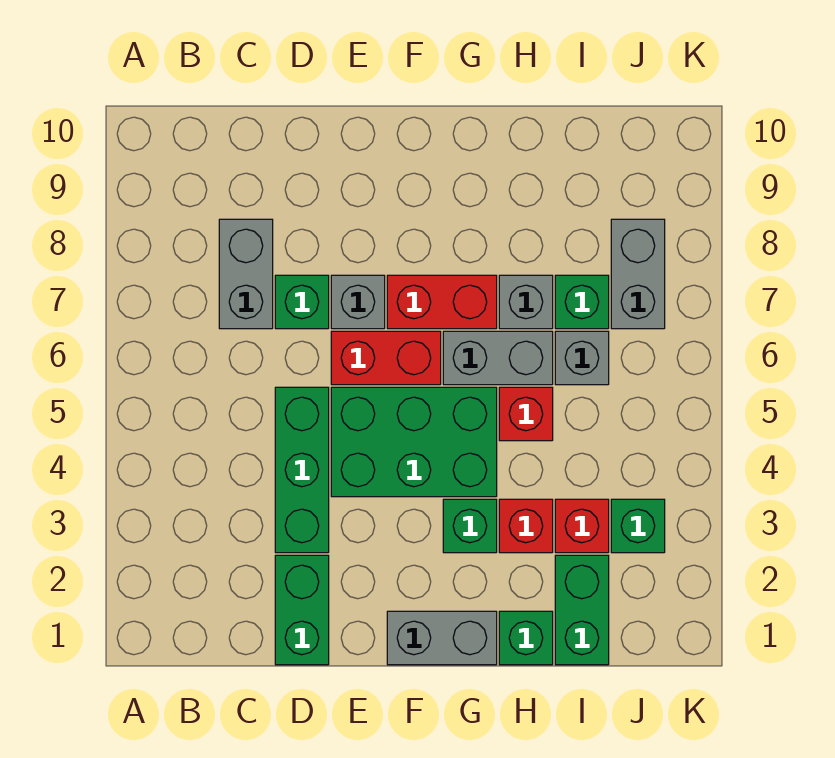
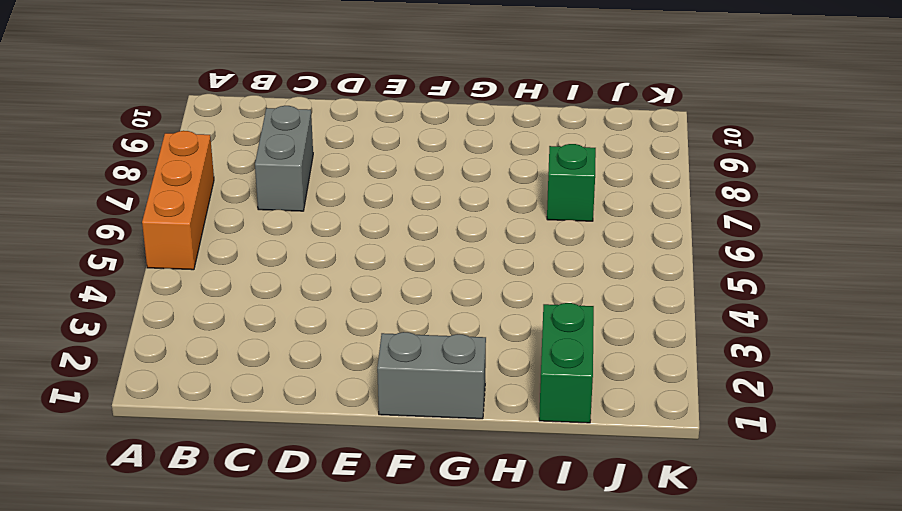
orange 1x3 brick [142,131,214,270] -> none
none -> green 1x2 brick [275,555,329,665]
none -> green 1x3 brick [275,387,329,553]
none -> green 1x1 brick [275,275,329,329]

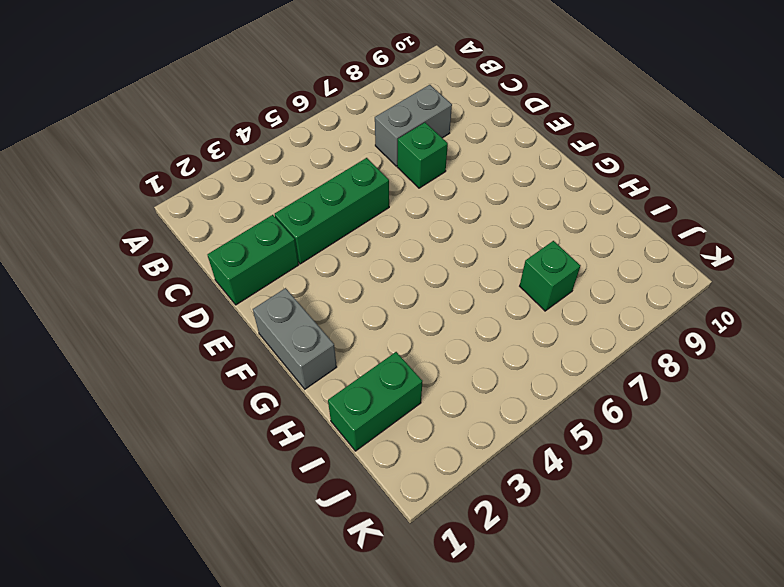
none -> green 2x3 brick [331,387,497,497]
none -> red 1x2 brick [331,331,441,385]
none -> grey 1x1 brick [331,275,385,329]

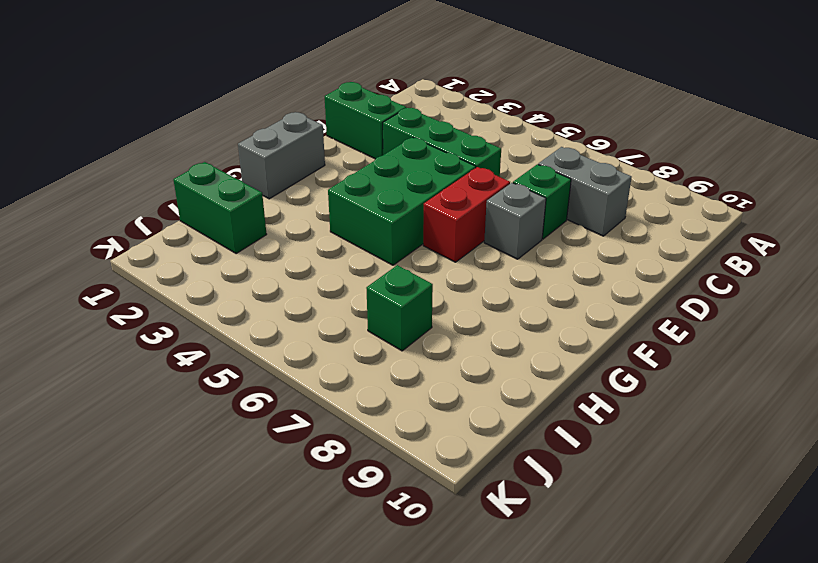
none -> red 1x2 brick [387,275,497,329]
none -> green 1x1 brick [443,499,497,553]
none -> grey 1x2 brick [443,331,553,385]

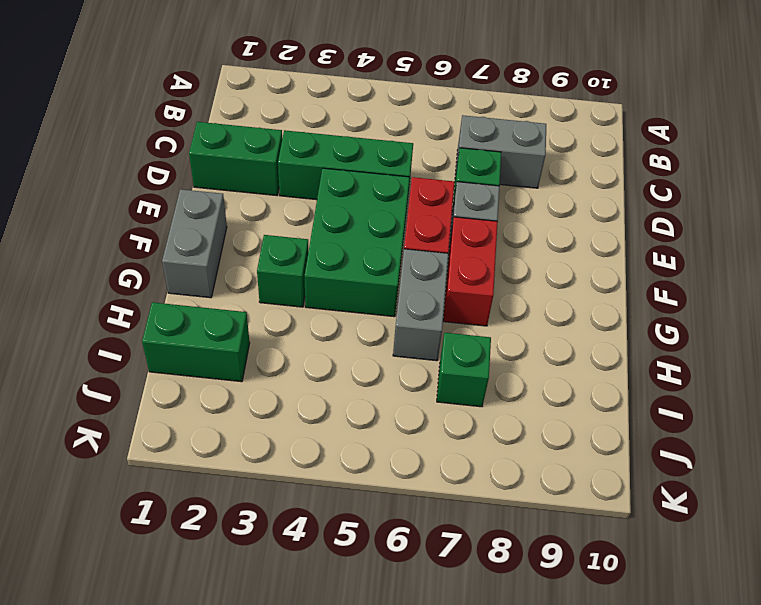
none -> green 1x1 brick [499,611,553,665]
none -> red 1x1 brick [499,499,553,553]
none -> red 1x1 brick [499,387,553,441]

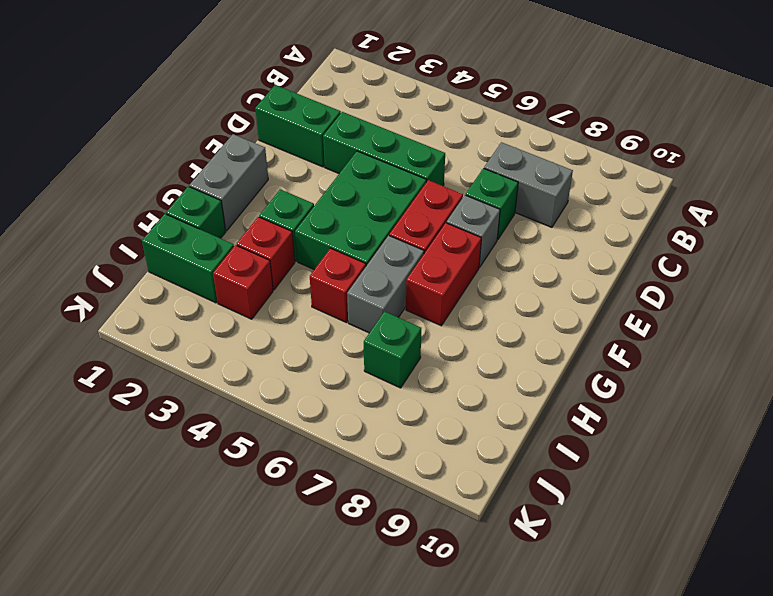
none -> grey 1x1 brick [499,275,553,329]
none -> grey 1x1 brick [555,331,609,385]
none -> green 1x1 brick [611,499,665,553]

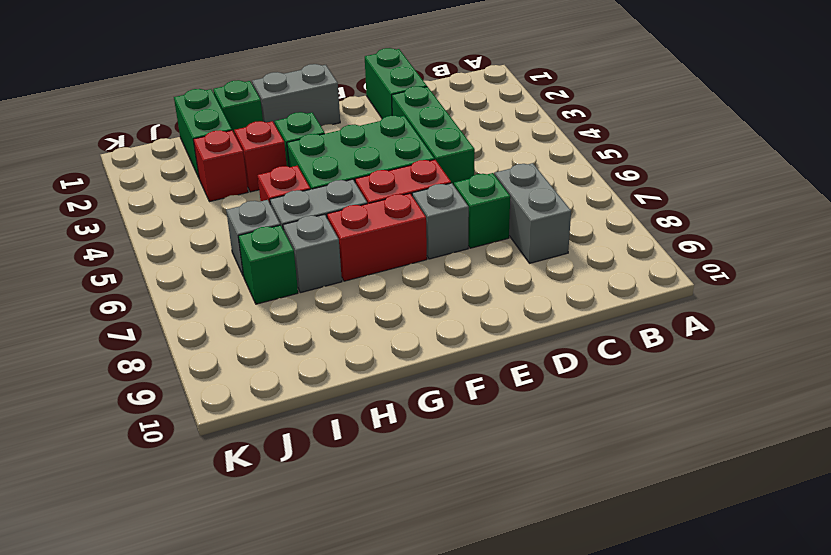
none -> green 1x1 brick [611,499,665,553]
none -> grey 1x2 brick [611,219,665,329]

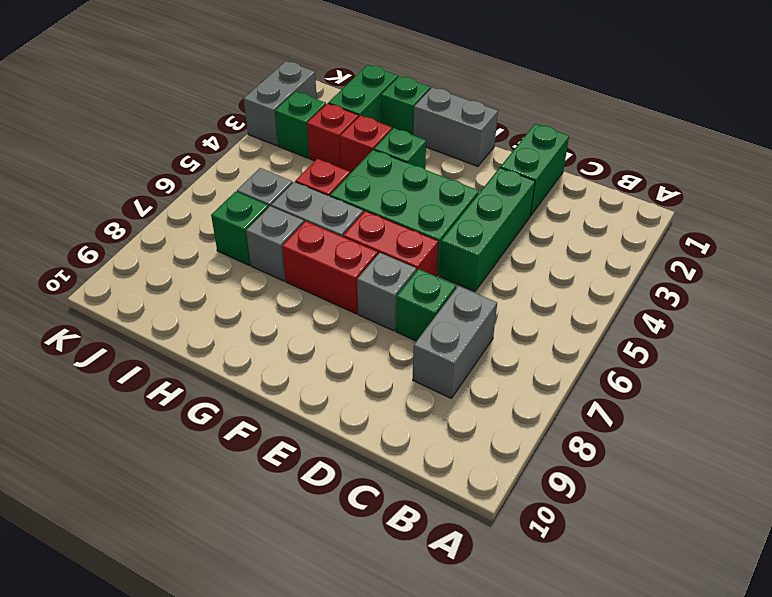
grey 1x2 brick [244,61,317,146] -> grey 1x2 brick moved to [611,219,665,329]

